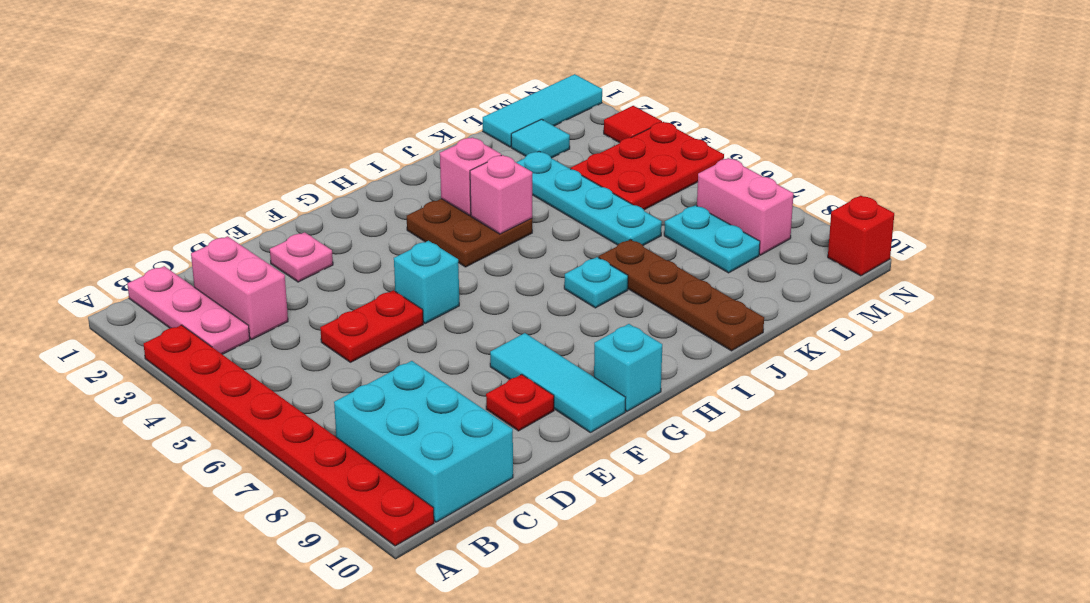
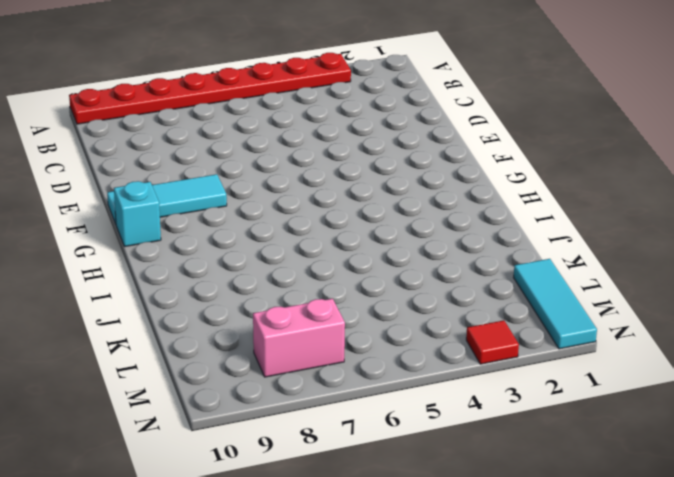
none -> pink 1x3 plate [127,266,250,354]
none -> cyan 2x3 brick [334,361,513,522]
none -> pink 1x2 brick [191,236,288,339]

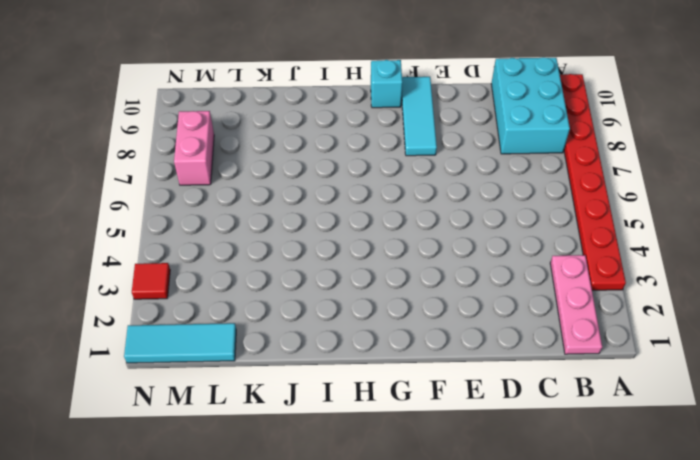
none -> pink 1x2 brick [191,236,288,339]
none -> red 1x2 plate [320,290,423,362]
none -> pink 1x1 plate [270,232,333,282]

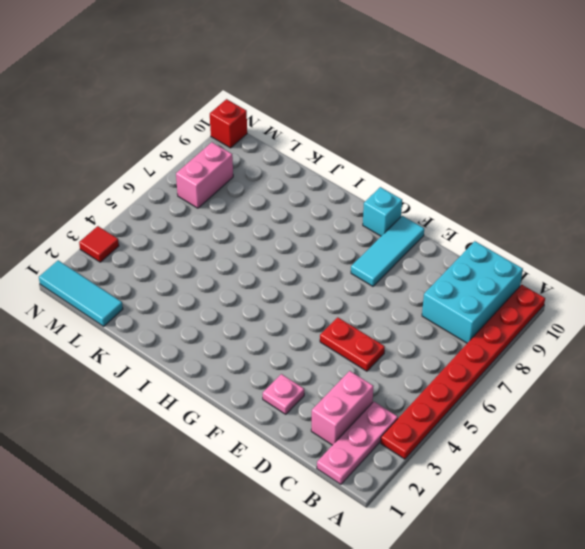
none -> red 1x1 plate [486,374,554,431]
none -> cyan 1x1 brick [394,241,459,324]
none -> brown 2x2 plate [407,199,532,267]

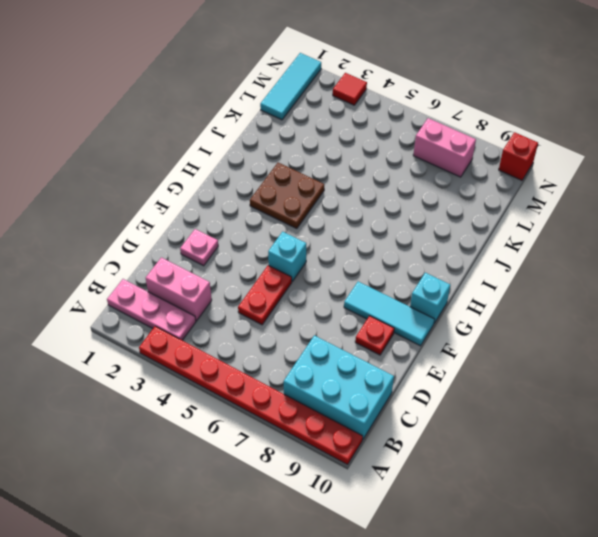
none -> cyan 1x1 plate [564,257,628,308]
none -> brown 1x4 plate [599,239,764,351]
none -> cyan 1x4 plate [516,151,662,245]

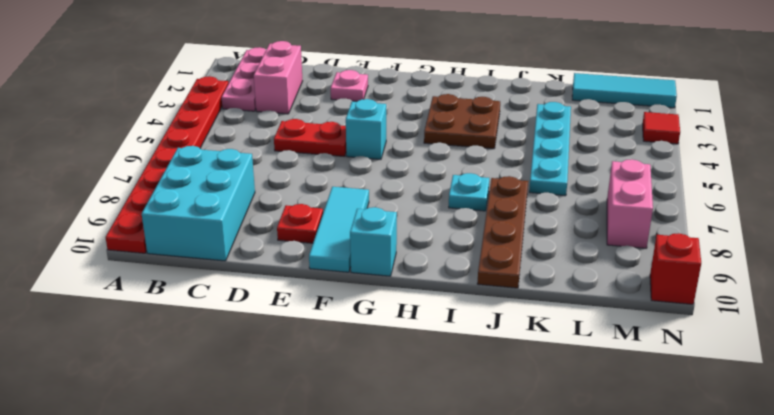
none -> cyan 1x1 tile [511,119,570,158]
none -> red 2x3 plate [571,122,724,210]
none -> cyan 1x2 plate [664,205,760,273]

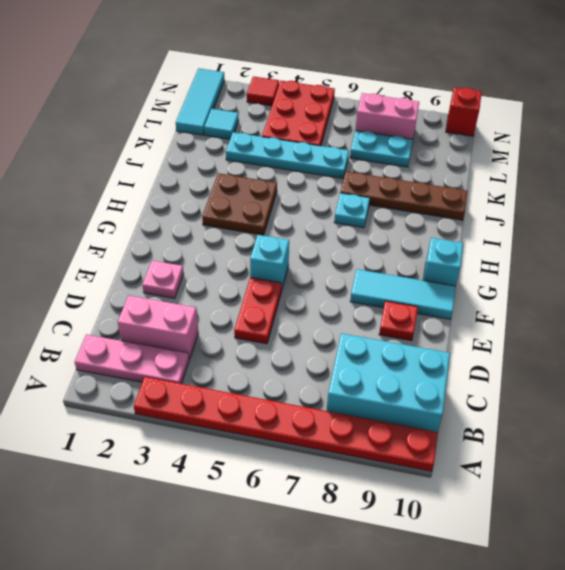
none -> pink 1x1 brick [440,137,501,216]
none -> pink 1x1 brick [470,155,532,234]

